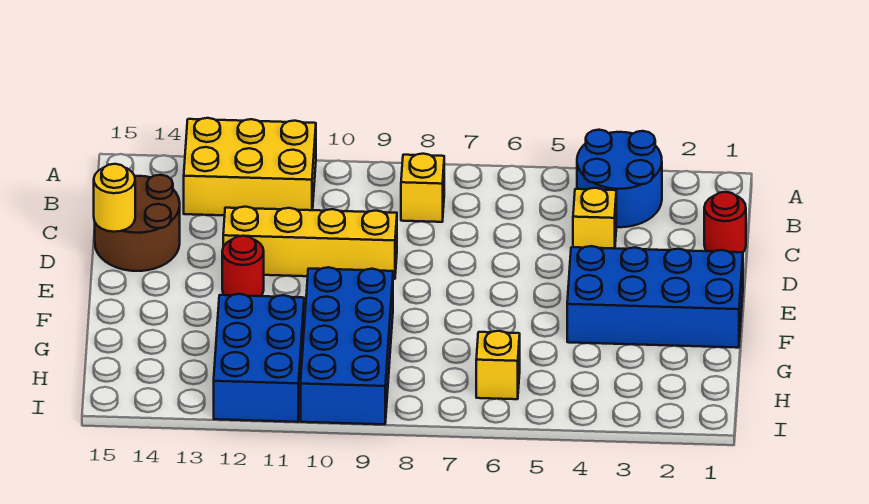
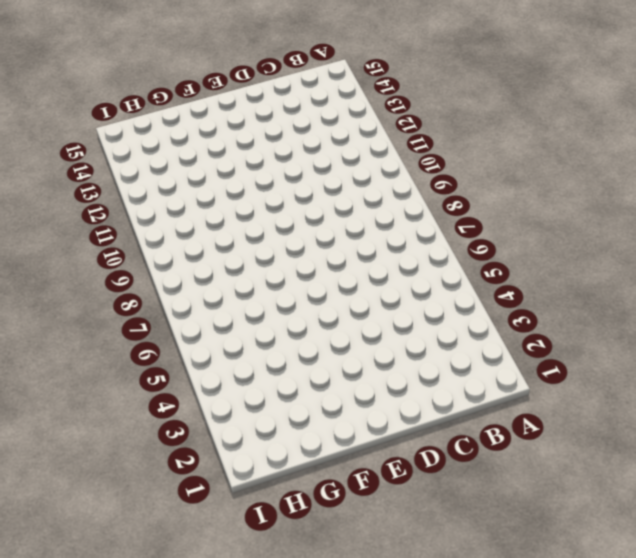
none -> blue 2x2 round brick [577,130,662,227]
none -> yellow 2x3 brick [184,118,316,215]
none -> yellow 1x1 brick [401,154,444,222]

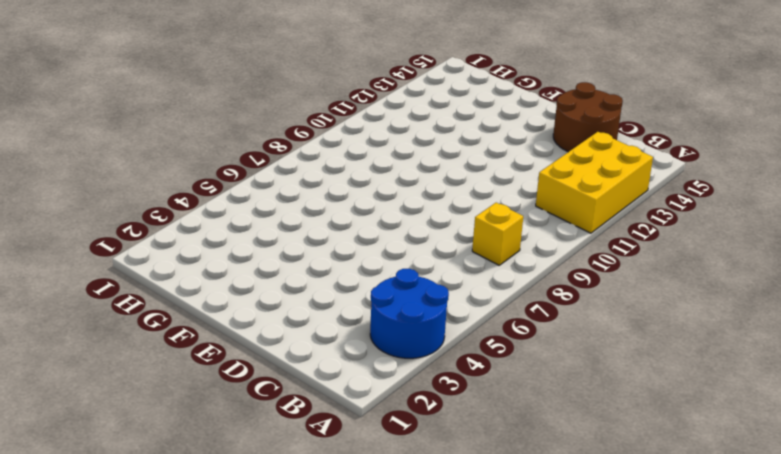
none -> red 1x1 round brick [704,192,746,252]
none -> yellow 1x1 brick [573,188,616,249]
none -> yellow 1x4 brick [223,207,397,279]

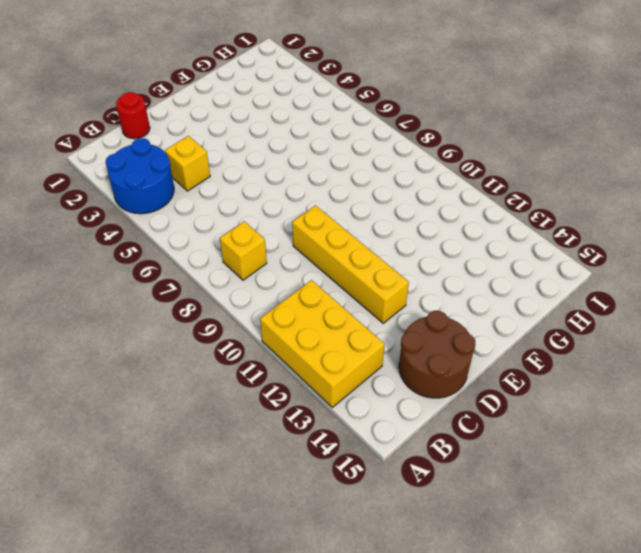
none -> blue 2x4 brick [567,246,743,348]
none -> red 1x1 round brick [222,236,264,296]
none -> blue 2x4 brick [301,267,393,424]

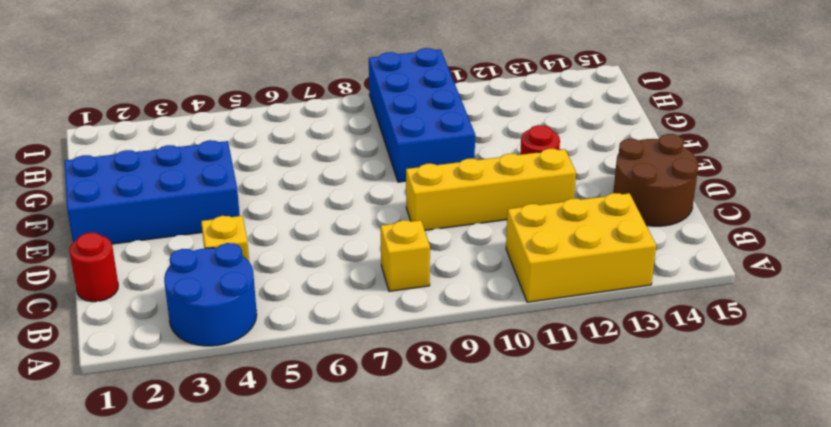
none -> blue 2x3 brick [214,294,304,422]
none -> yellow 1x1 brick [476,331,520,399]
none -> yellow 1x1 round brick [94,164,135,232]

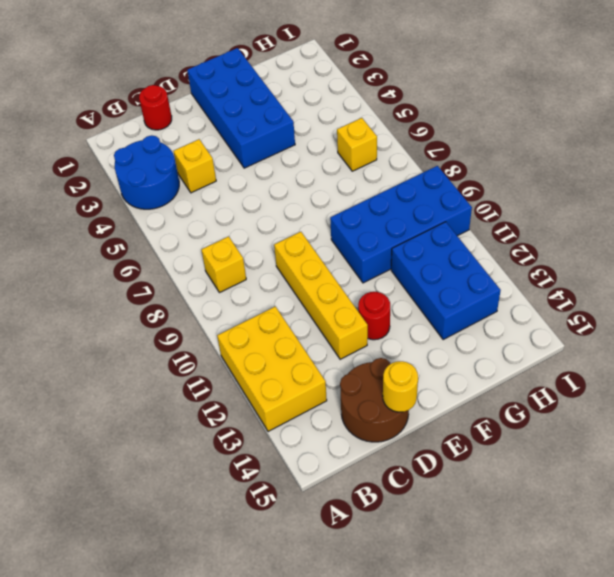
blue 2x3 brick [391,222,501,339] -> blue 2x3 brick turned to [214,294,304,422]

